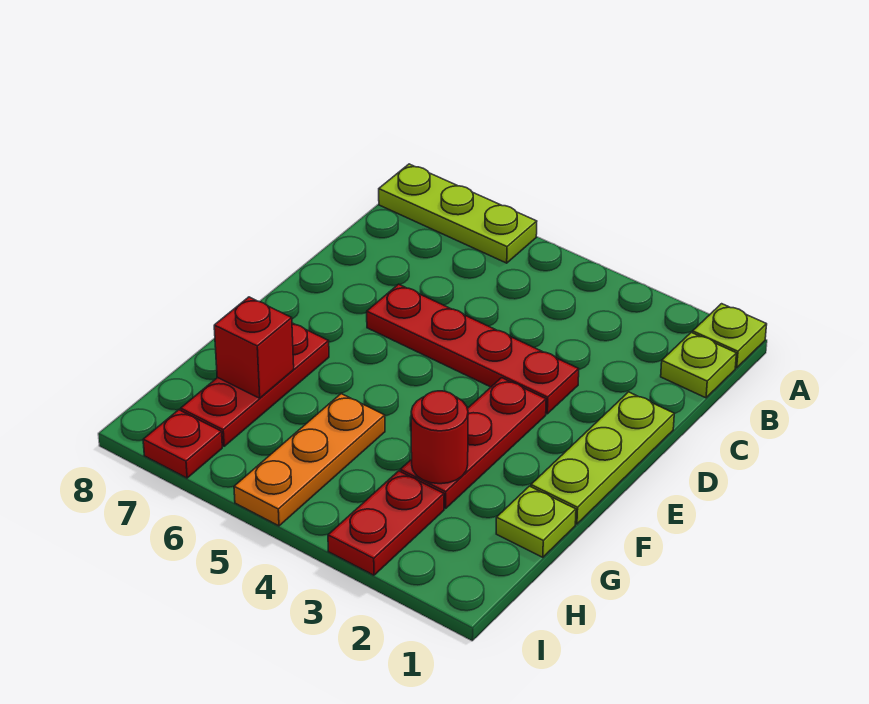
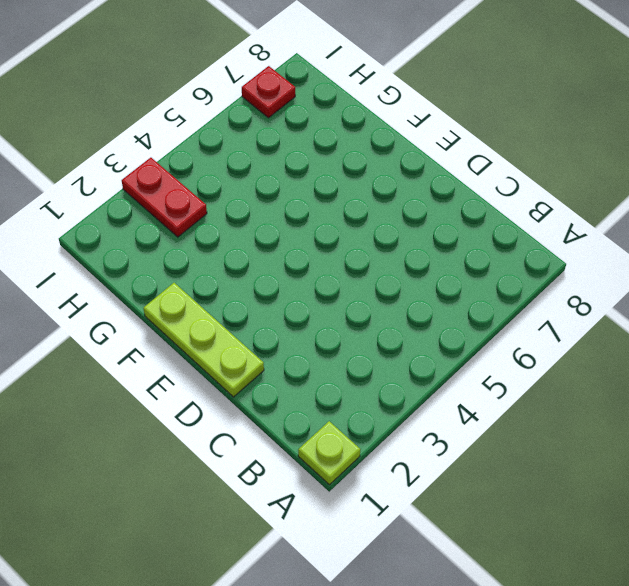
none -> lime 1x3 plate [379,164,537,263]
none -> lime 1x1 plate [661,332,736,398]
none -> red 1x4 plate [367,284,579,414]

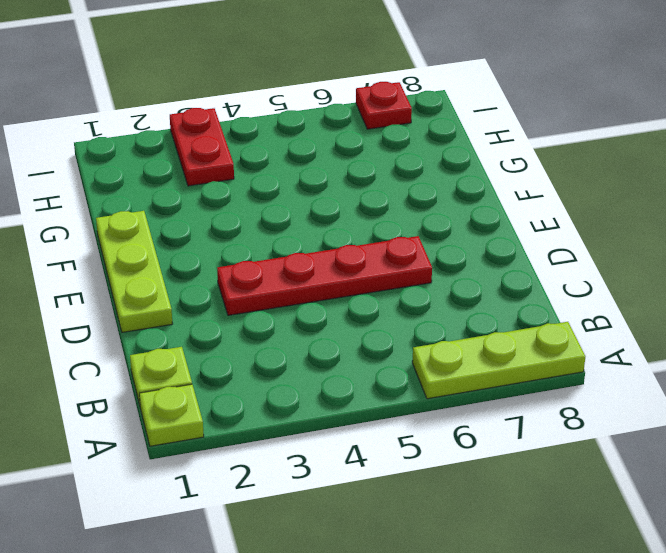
none -> red 1x3 plate [400,378,546,509]
none -> red 1x3 plate [181,323,329,446]
none -> lime 1x1 plate [496,486,576,557]

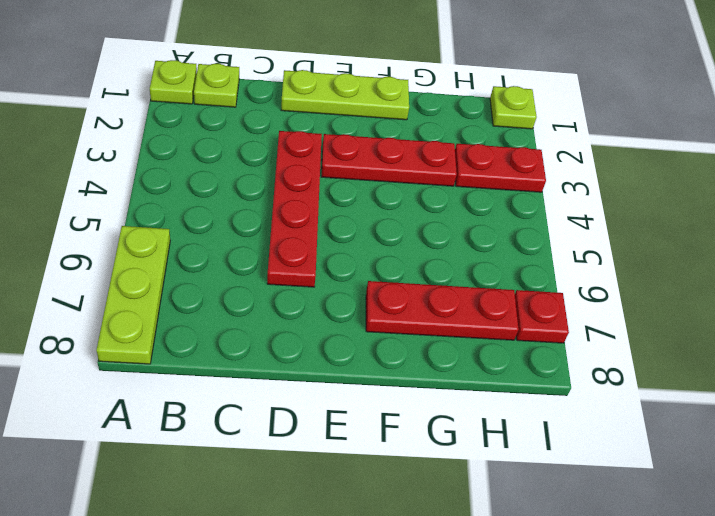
lime 1x1 plate [490,86,537,129] -> lime 1x1 plate moved to [496,486,576,557]
none -> orange 1x3 plate [234,394,385,526]
none -> red 1x1 round brick [411,391,468,484]
none -> red 1x1 brick [214,297,294,398]

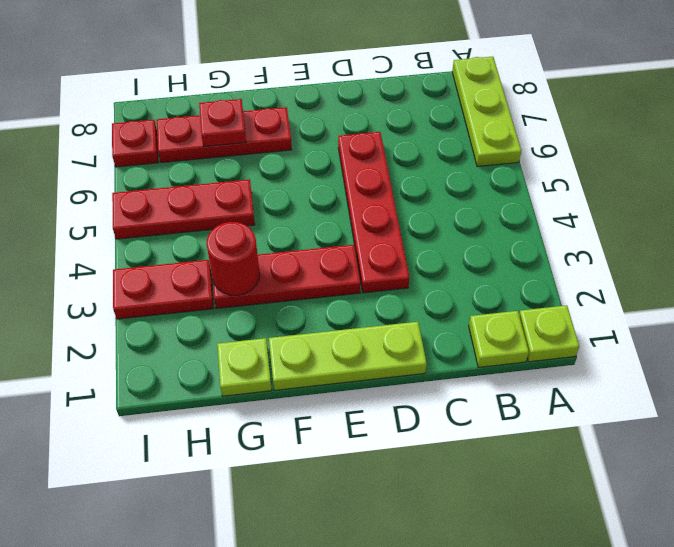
red 1x3 plate [112,179,255,239] -> orange 1x3 plate [234,394,385,526]
red 1x1 plate [199,99,246,146] -> red 1x1 brick [214,297,294,398]

